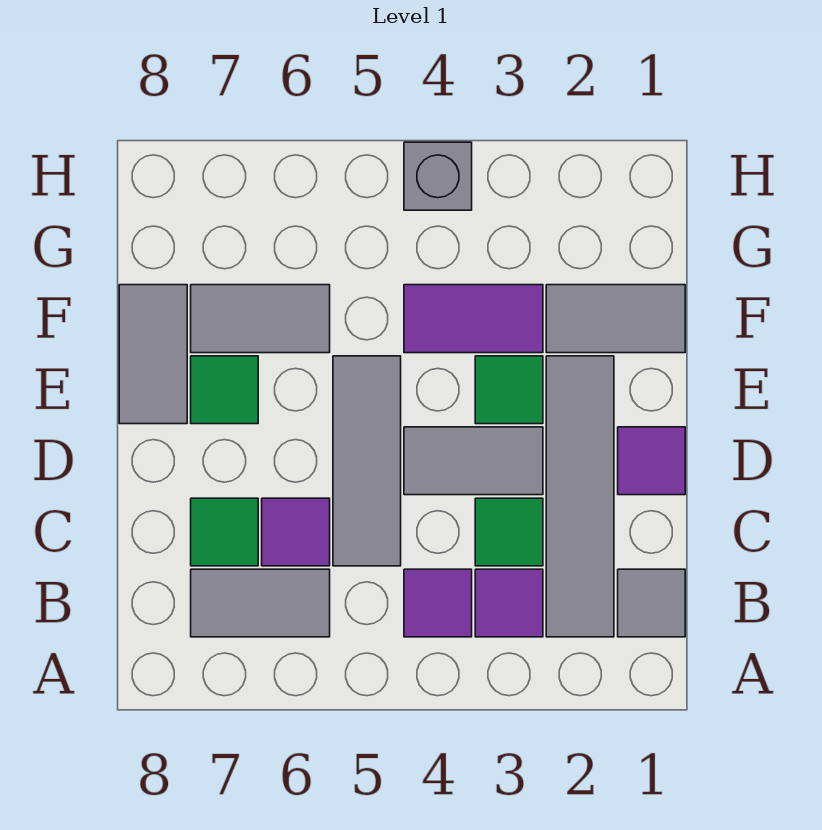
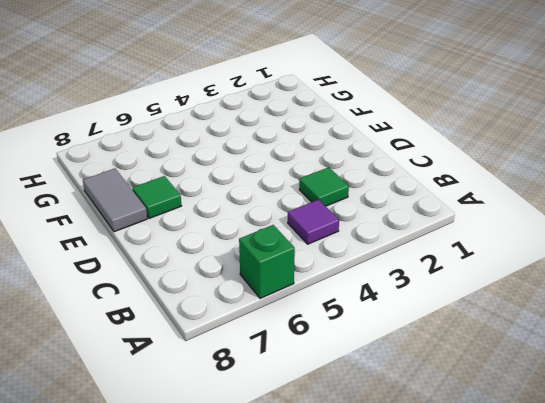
green 1x1 brick [239,225,295,298] -> none
none -> grey 1x1 tile [618,569,685,637]
none -> grey 1x4 tile [546,356,614,637]
none -> purple 1x1 tile [475,569,543,637]

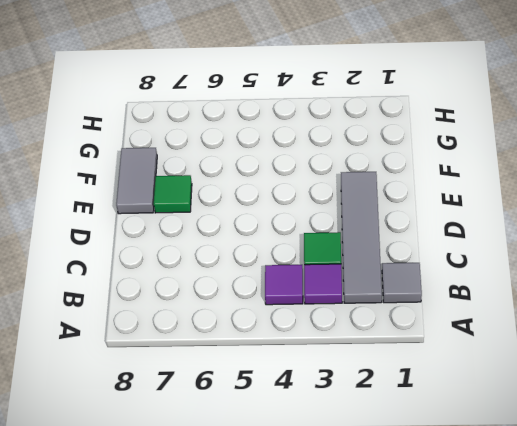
none -> grey 1x2 tile [191,569,330,637]
none -> grey 1x3 tile [333,356,401,566]
none -> purple 1x1 tile [262,498,330,566]

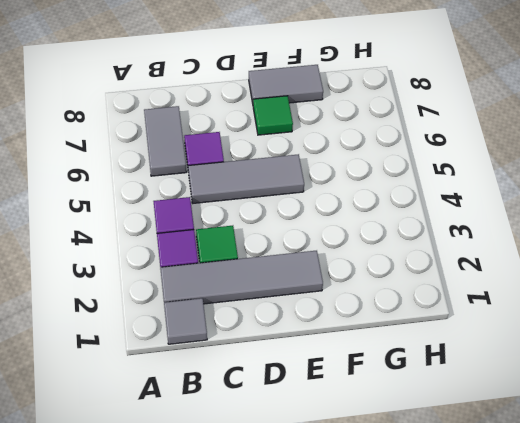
none -> green 1x1 tile [191,498,258,566]
none -> purple 1x1 tile [618,427,685,495]
none -> grey 1x2 tile [404,427,543,495]

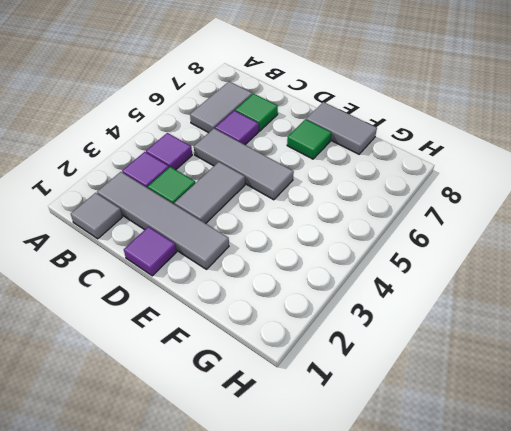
none -> green 1x1 tile [475,356,543,424]
none -> grey 1x2 tile [546,285,685,353]
none -> purple 1x2 tile [404,285,543,353]

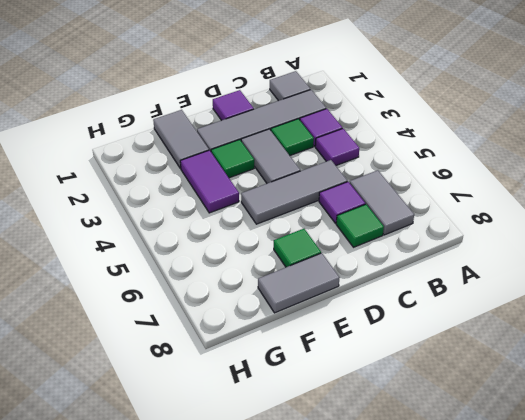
none -> grey 1x2 tile [191,285,330,353]
none -> grey 1x1 brick [404,142,472,210]

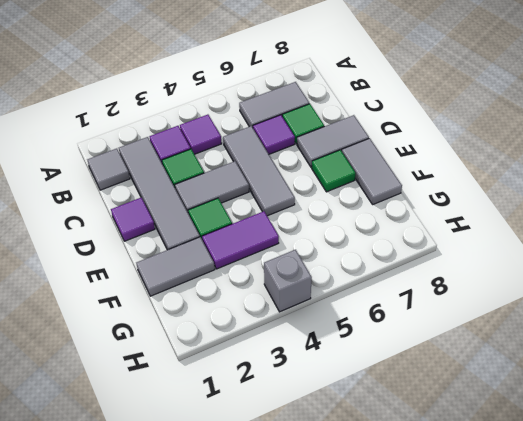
grey 1x2 tile [297,115,369,167] -> grey 1x2 tile moved to [191,285,330,353]

